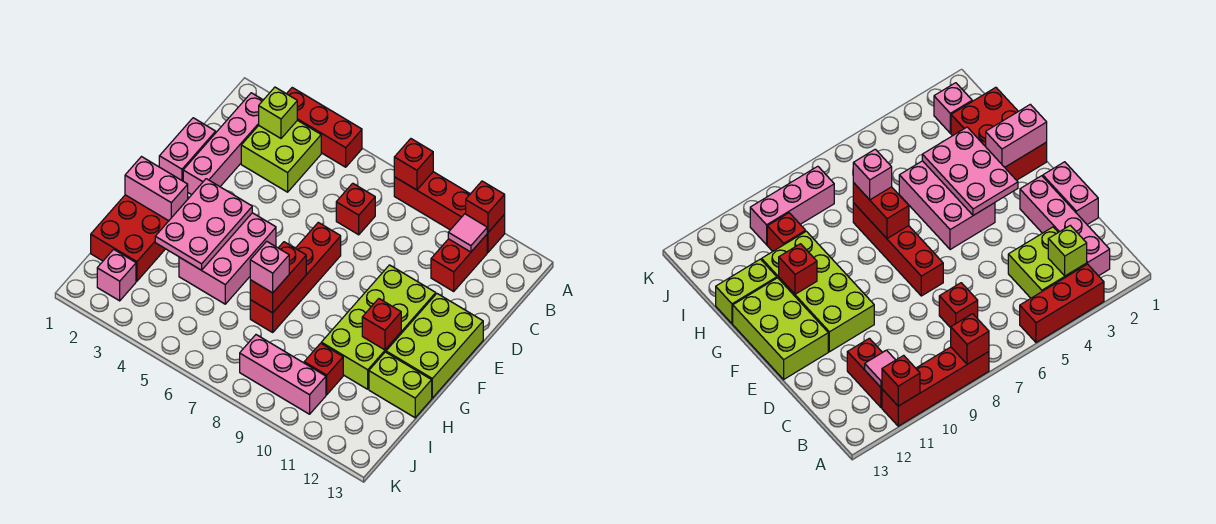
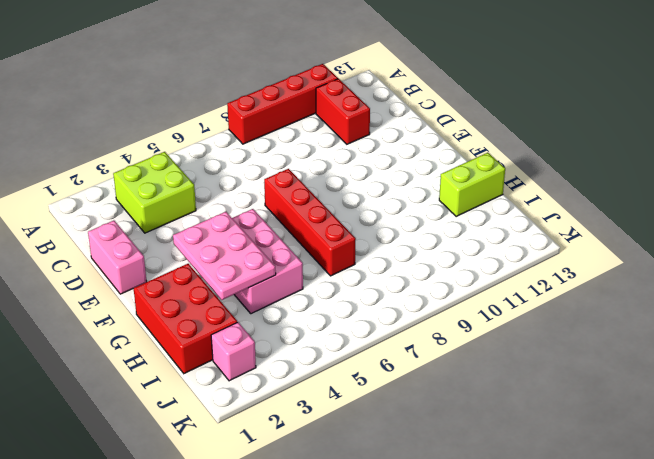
none -> red 1x3 brick [287,88,362,167]
none -> pink 1x4 brick [183,93,263,195]
none -> red 1x1 brick [336,183,375,235]

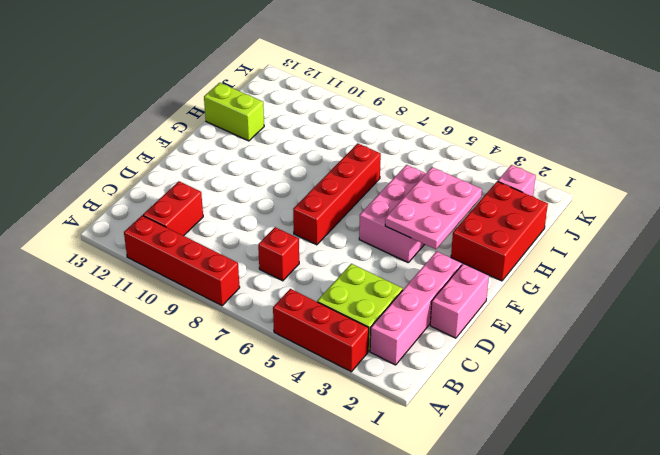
none -> lime 2x4 brick [321,265,436,389]
none -> lime 2x3 brick [386,294,483,398]
none -> red 1x1 brick [304,343,343,395]

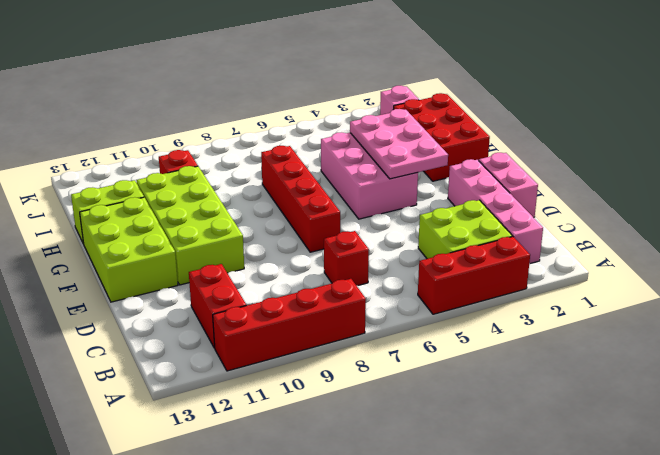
none -> pink 1x3 brick [240,335,326,414]
none -> red 1x1 brick [394,139,433,190]
none -> red 1x1 brick [466,181,505,233]

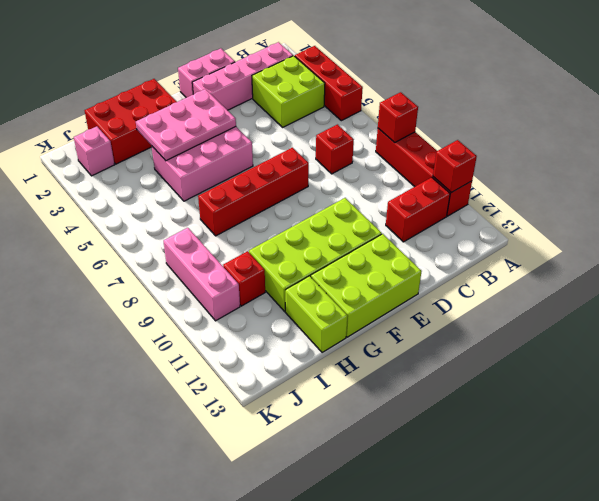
none -> lime 1x1 brick [259,87,297,138]
none -> pink 1x1 tile [448,214,487,252]
none -> pink 1x2 brick [125,157,188,221]

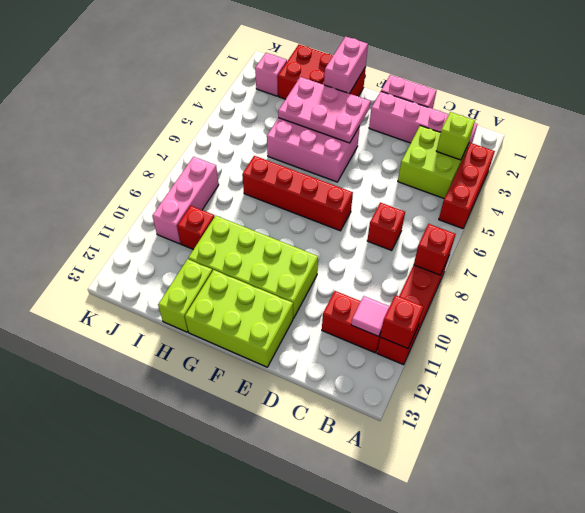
none -> red 1x2 brick [250,242,306,313]
none -> red 1x1 brick [362,299,401,350]
none -> pink 1x1 brick [250,241,289,293]

